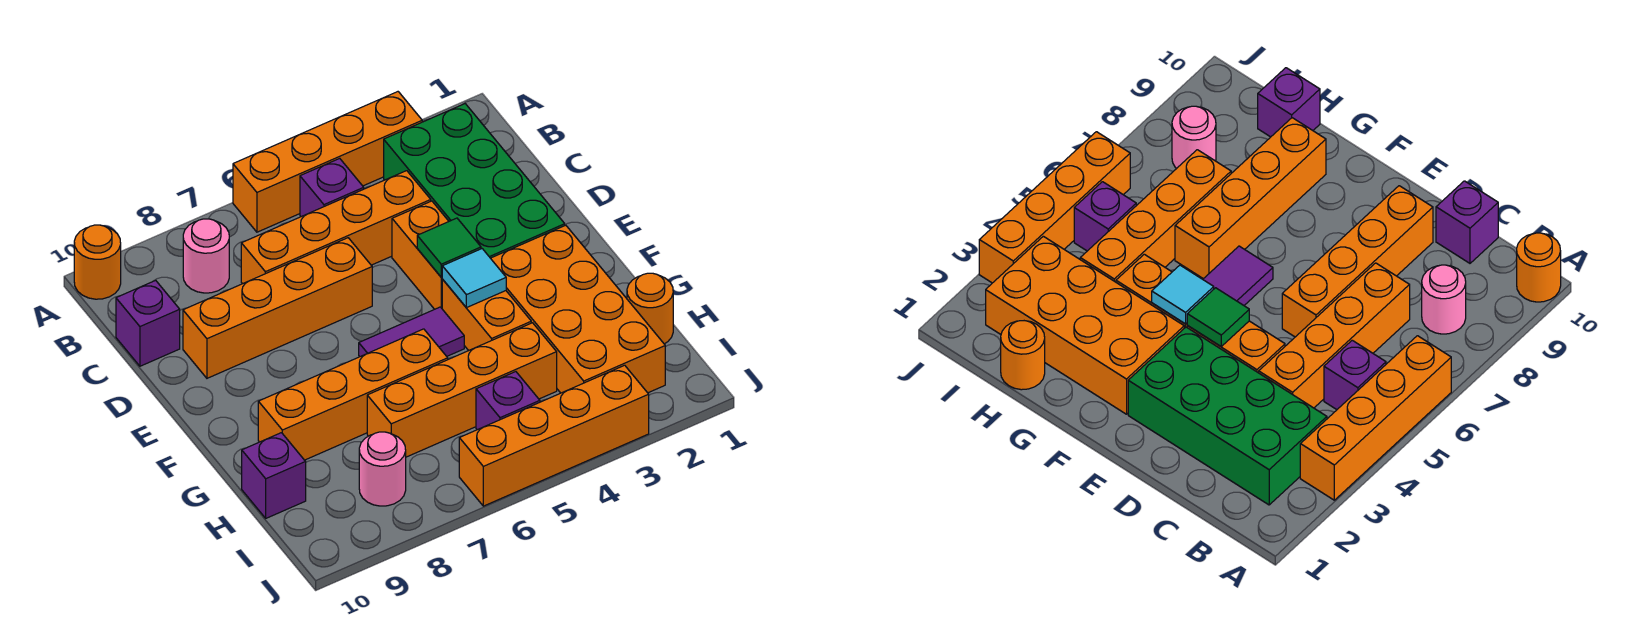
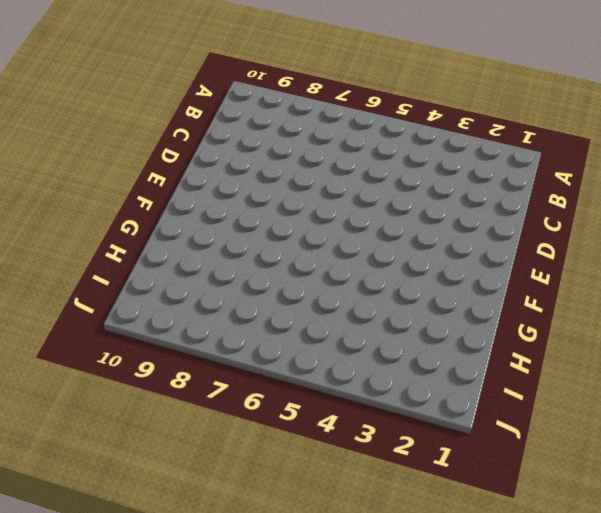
none -> orange 1x4 brick [233,92,422,232]
none -> orange 1x1 round brick [74,225,121,299]
none -> green 2x4 brick [384,104,565,258]

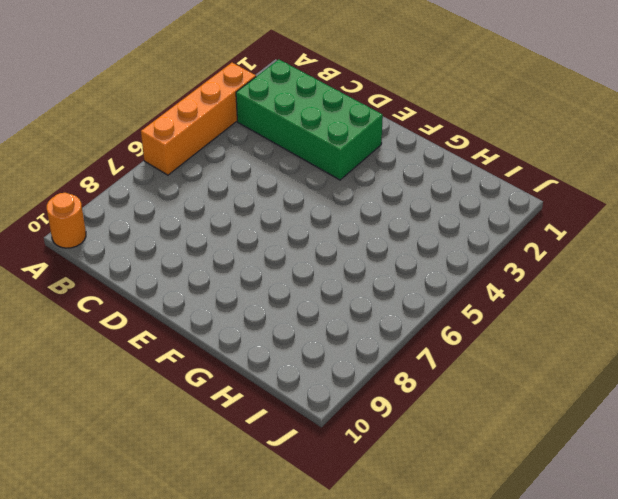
none -> purple 1x1 brick [300,158,364,217]
none -> pink 1x1 round brick [183,219,229,293]
none -> orange 1x4 brick [241,171,431,284]

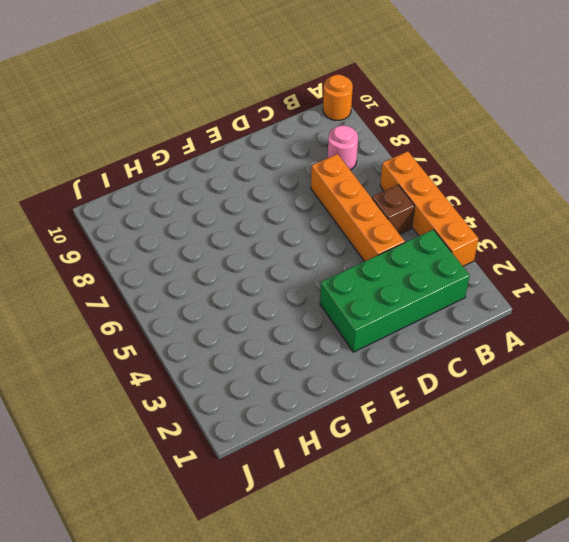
brown 1x1 brick [372,185,415,234] -> purple 1x1 brick [300,158,364,217]
none -> purple 1x1 brick [116,280,180,366]
none -> orange 1x2 brick [392,201,449,309]
none -> orange 1x4 brick [183,238,372,378]

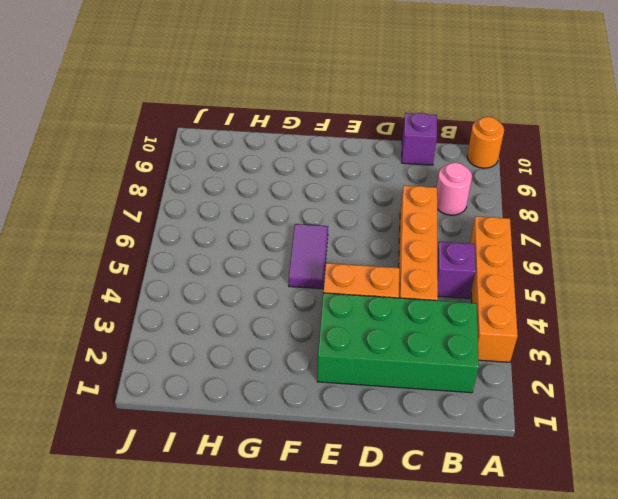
none -> orange 1x4 brick [183,238,372,378]
none -> orange 2x4 brick [491,225,665,393]
none -> orange 1x2 brick [442,280,531,351]

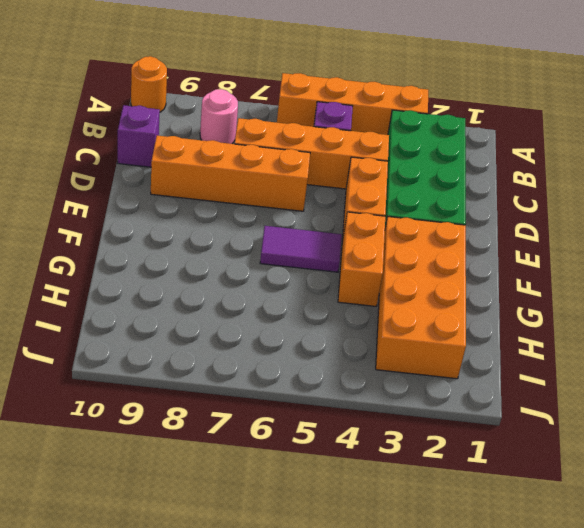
none -> orange 1x4 brick [258,329,448,460]
none -> orange 1x1 round brick [627,273,673,344]
none -> orange 1x4 brick [367,323,557,457]

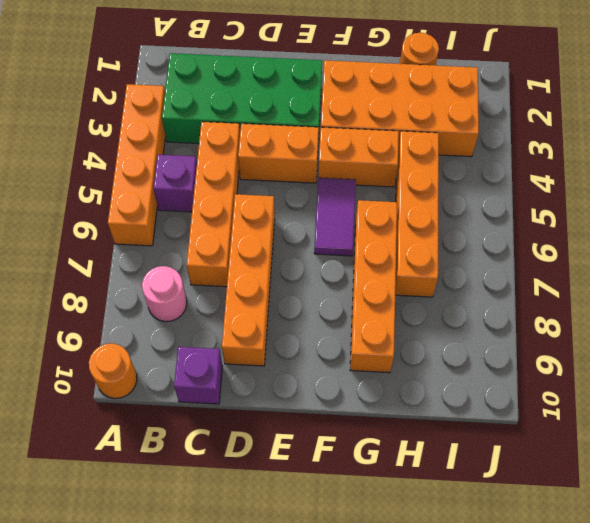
none -> purple 1x1 brick [242,433,306,518]
none -> purple 1x1 brick [476,372,540,430]
none -> pink 1x1 round brick [359,432,406,506]

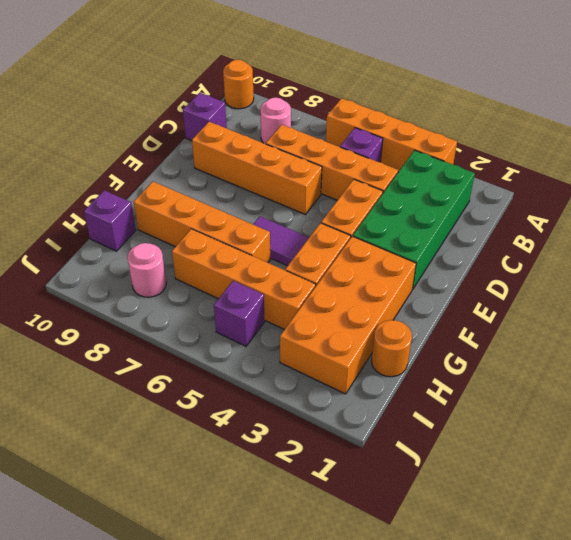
none -> orange 1x4 brick [459,365,649,506]
none -> green 1x1 tile [417,218,481,277]
none -> cyan 1x1 tile [442,249,506,308]

